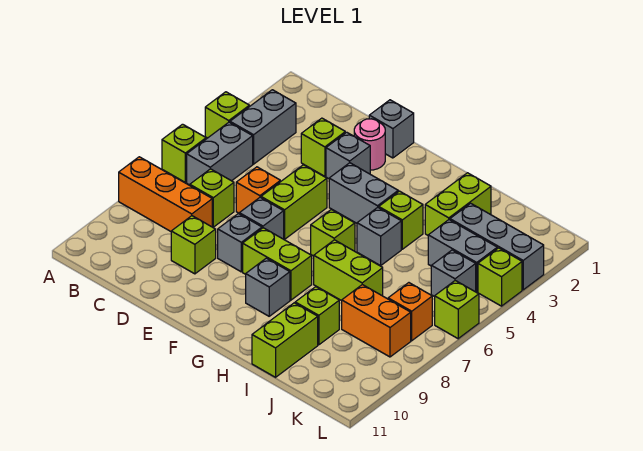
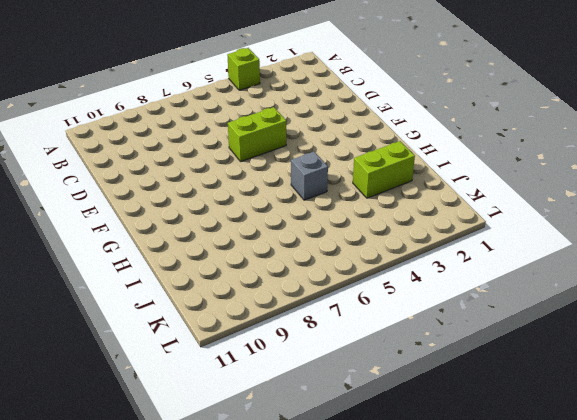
none -> lime 1x1 brick [162,124,206,182]
none -> orange 1x3 brick [119,157,212,231]
none -> grey 1x2 brick [230,90,296,164]
none -> grey 1x2 brick [187,122,253,185]

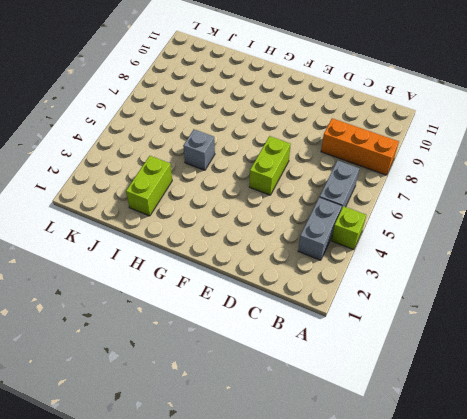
none -> lime 1x1 brick [162,124,206,182]
none -> lime 1x1 brick [190,169,234,227]
none -> lime 1x1 brick [301,118,345,176]
none -> orange 1x1 brick [236,167,280,213]

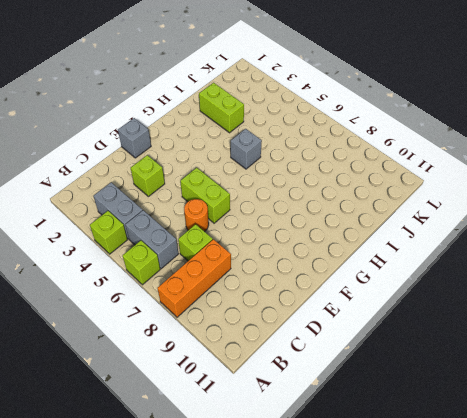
orange 1x1 round brick [184,199,209,232] -> orange 1x1 brick [236,167,280,213]
none -> lime 1x1 brick [171,216,216,274]
none -> pink 1x1 round brick [354,119,385,170]
none -> grey 1x1 brick [326,132,370,179]
none -> grey 1x1 brick [239,197,284,239]

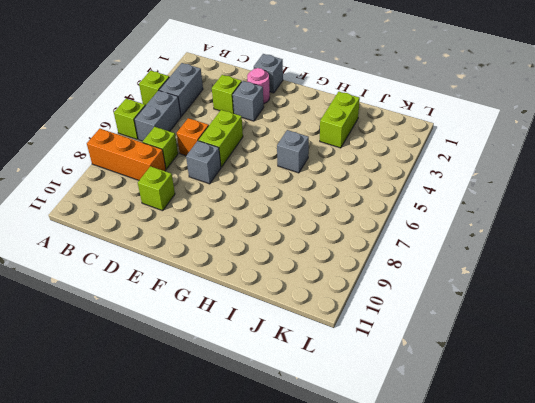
none -> grey 1x1 brick [218,214,262,272]
none -> grey 1x2 brick [329,163,398,223]
none -> lime 1x2 brick [243,228,312,300]
none -> lime 1x1 brick [311,209,355,256]

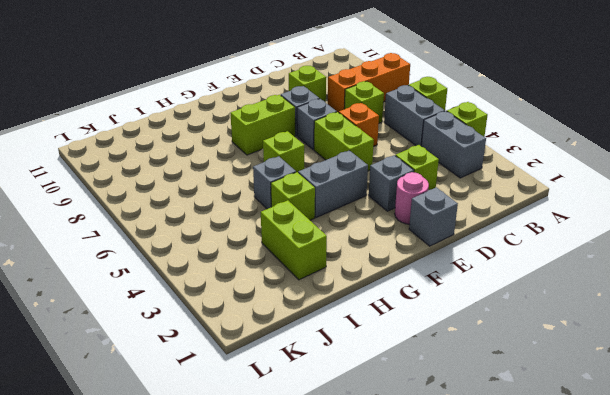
none -> grey 1x1 brick [246,258,290,316]
none -> lime 1x2 brick [314,240,383,301]
none -> lime 1x1 brick [295,287,339,345]
none -> lime 1x2 brick [252,303,318,377]

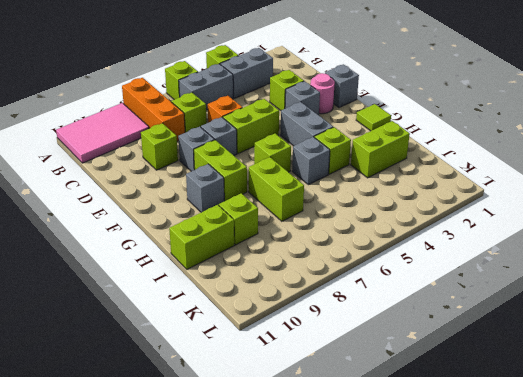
pink 2x3 tile [56,103,149,163] -> none
lime 1x1 tile [356,104,391,131] -> none
none -> grey 1x3 brick [450,203,544,290]
none -> grey 1x2 brick [428,220,497,292]
none -> orange 1x2 brick [342,285,411,357]
none -> grey 1x1 brick [431,250,476,297]

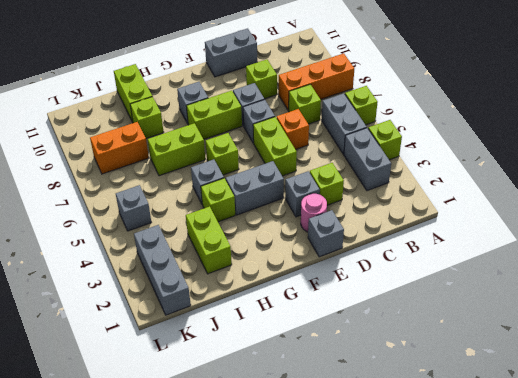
grey 1x2 brick [205,28,257,77] -> grey 1x2 brick moved to [428,220,497,292]
grey 1x3 brick [134,225,191,315] -> grey 1x3 brick turned to [450,203,544,290]
none -> orange 1x1 brick [388,283,432,341]
none -> lime 1x1 brick [478,248,522,306]
none -> lime 1x1 brick [435,281,479,339]

